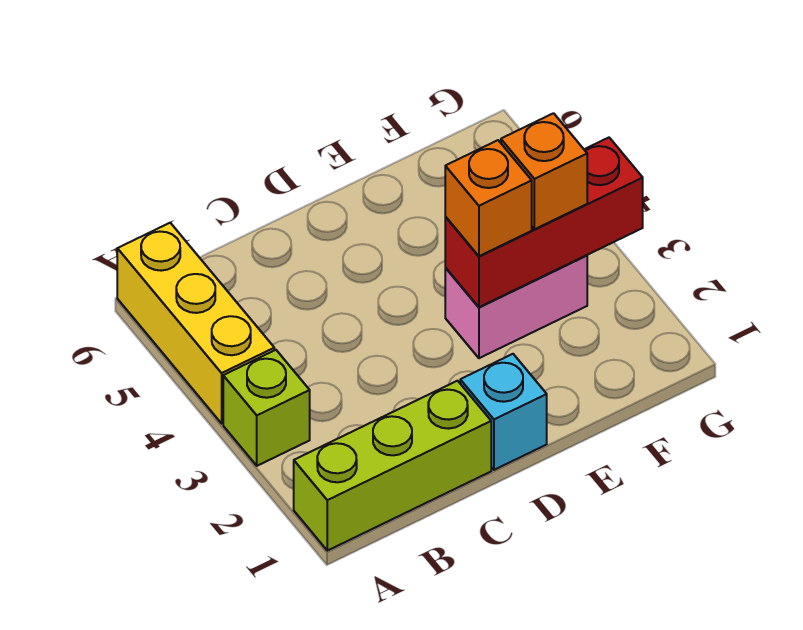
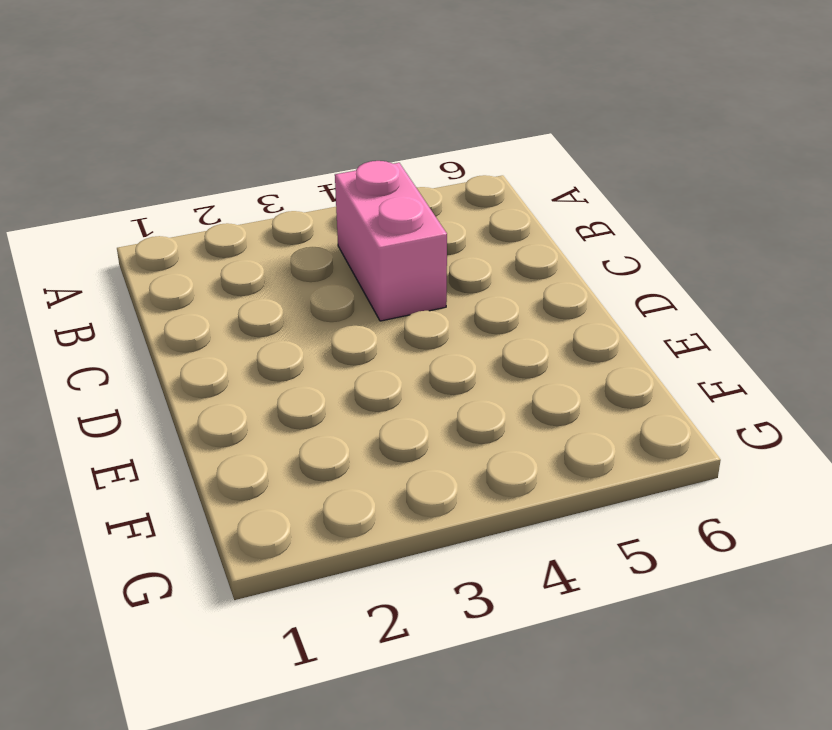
pink 1x2 brick [335,161,447,321] -> pink 1x2 brick moved to [445,255,587,358]
none -> lime 1x3 brick [294,381,491,551]
none -> lime 1x1 brick [223,350,310,466]

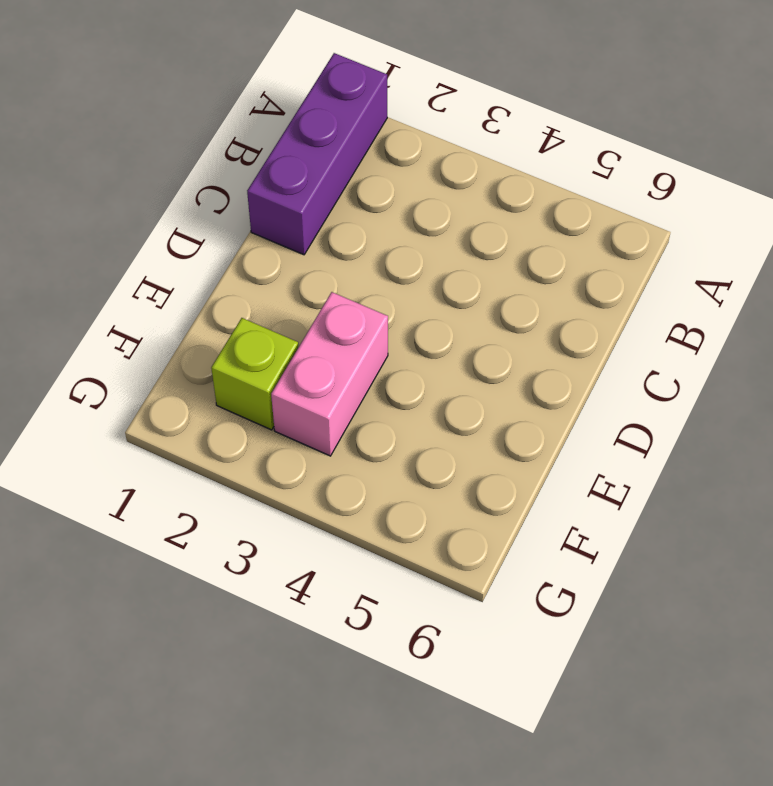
purple 1x3 brick [247,53,387,255] -> lime 1x3 brick [294,381,491,551]
lime 1x1 brick [211,318,298,430] -> lime 1x1 brick moved to [223,350,310,466]
none -> yellow 1x3 brick [117,223,274,423]
none -> cyan 1x1 brick [460,354,547,470]

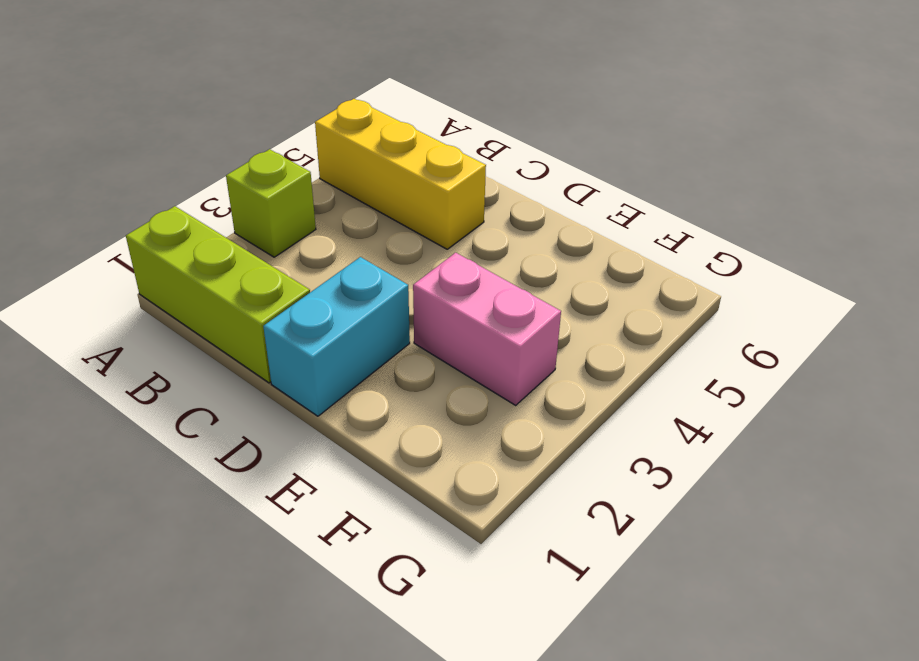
yellow 1x3 brick [315,99,486,249] -> yellow 1x3 brick turned to [117,223,274,423]
cyan 1x2 brick [263,257,410,416] -> cyan 1x1 brick [460,354,547,470]
none -> red 1x3 brick [445,138,643,307]
none -> orange 1x1 brick [445,140,532,256]

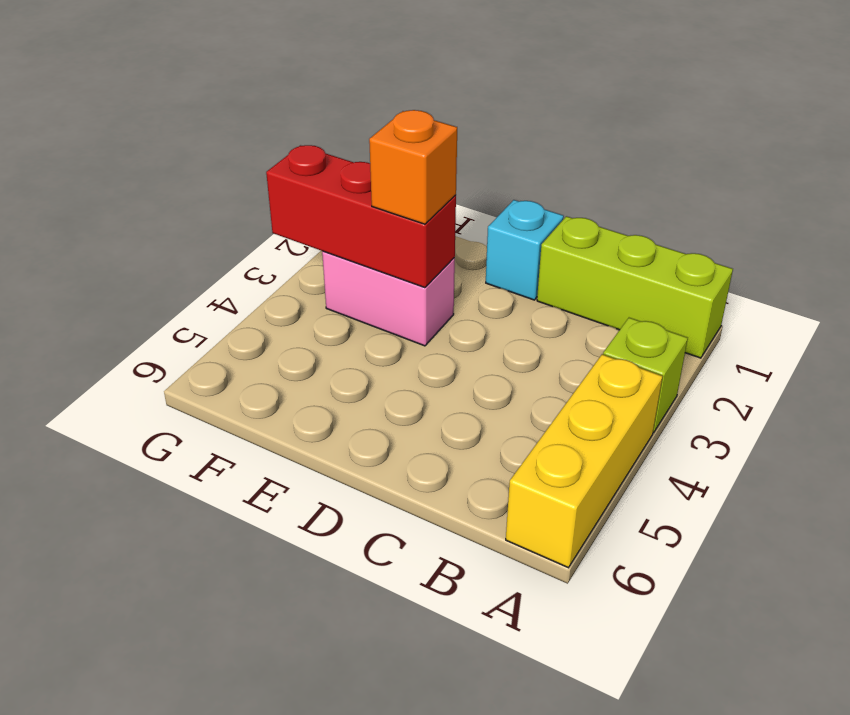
none -> orange 1x1 brick [501,113,587,229]

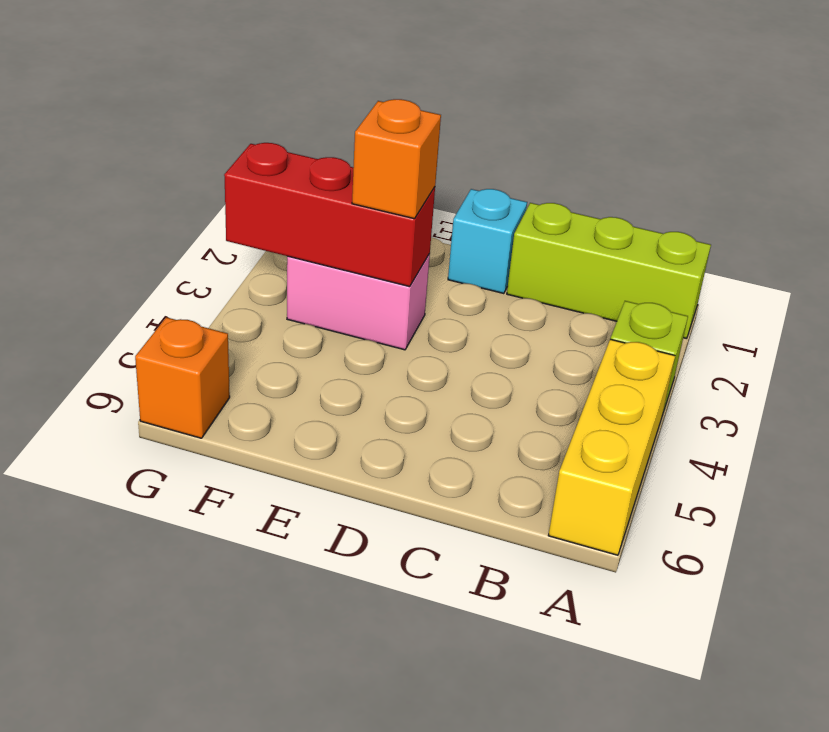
orange 1x1 brick [135,317,230,438] -> orange 1x1 brick moved to [501,113,587,229]

